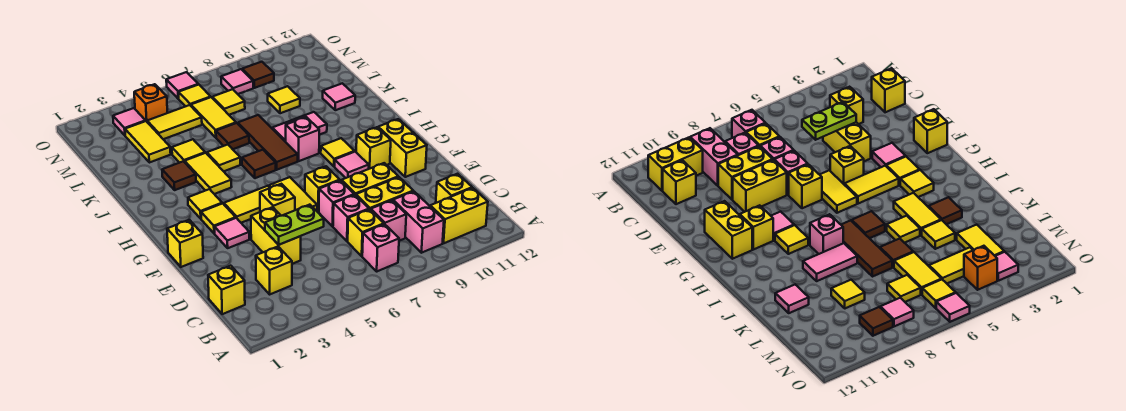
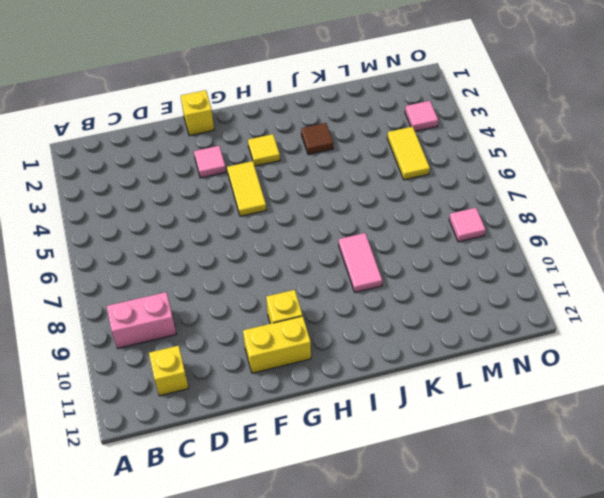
none -> pink 1x1 brick [362,224,399,271]
none -> yellow 1x2 brick [430,188,488,243]
none -> yellow 1x1 brick [208,266,245,314]
none -> yellow 1x1 brick [256,247,292,294]

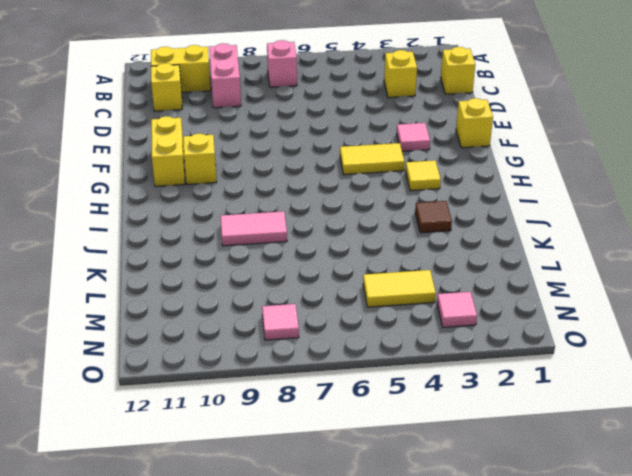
none -> yellow 1x1 brick [348,209,384,256]
none -> pink 1x1 brick [371,200,406,241]
none -> yellow 1x2 brick [251,207,301,264]
none -> pink 1x1 brick [333,195,369,241]

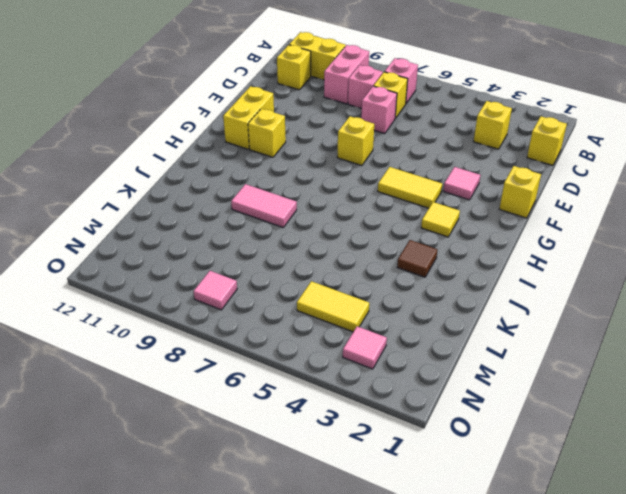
none -> yellow 1x2 brick [251,207,301,264]
none -> yellow 1x2 brick [356,177,413,210]
none -> pink 1x1 brick [319,180,354,227]
none -> yellow 1x2 brick [342,163,398,195]

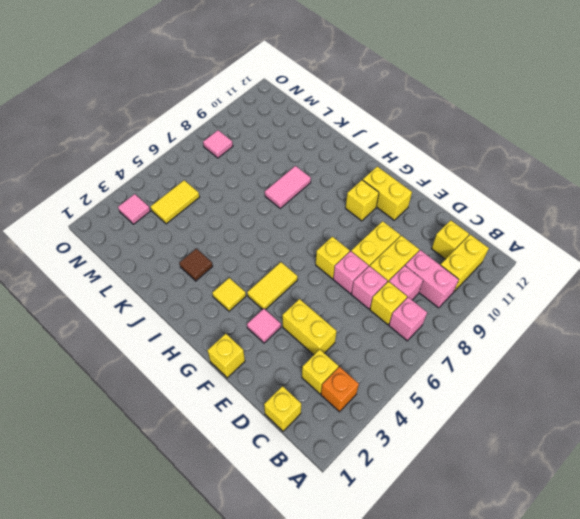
orange 1x1 brick [321,367,359,412] -> orange 1x1 brick moved to [134,84,167,121]
none -> yellow 1x1 brick [260,184,295,216]
none -> yellow 1x2 tile [269,177,317,211]
none -> yellow 1x1 tile [201,203,236,233]
none -> pink 1x1 tile [335,152,369,178]

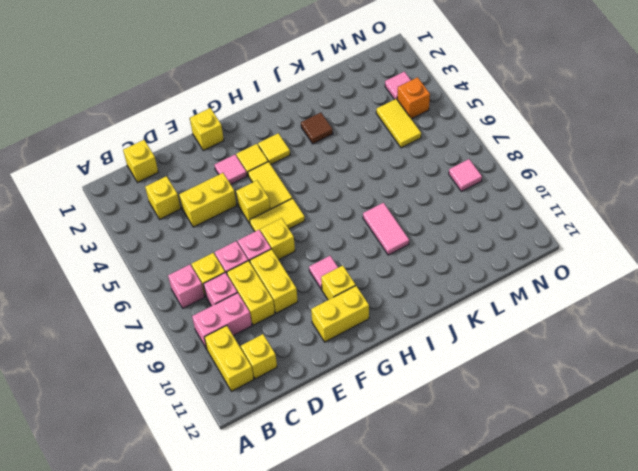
none -> yellow 1x1 tile [321,138,355,166]
none -> yellow 1x2 tile [185,153,232,194]
none -> brown 1x1 tile [242,150,276,178]
none -> brown 1x3 tile [237,115,298,170]

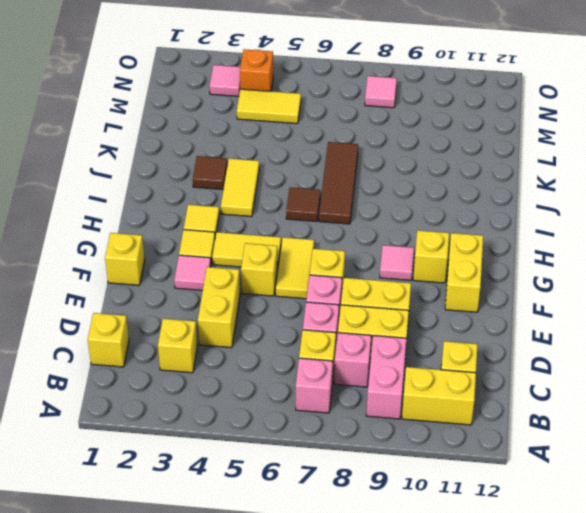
none -> yellow 1x1 tile [321,138,355,166]
none -> pink 1x1 brick [286,117,319,161]
none -> yellow 1x1 tile [207,145,240,171]
none -> pink 1x2 tile [272,112,327,142]

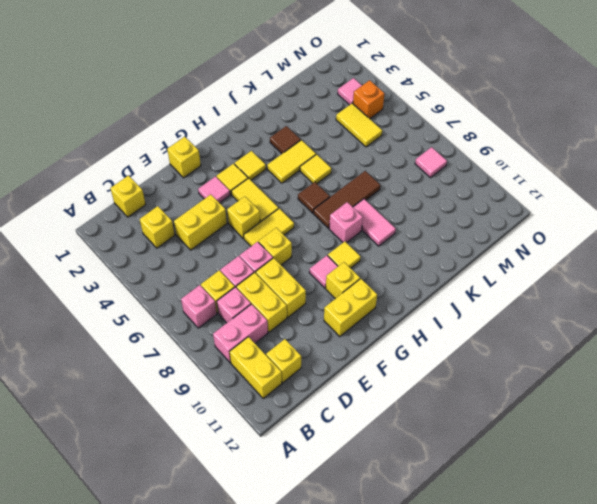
none -> yellow 1x1 tile [172,139,205,163]
none -> brown 1x1 tile [216,123,249,149]
none -> pink 1x1 tile [323,83,355,110]
none -> yellow 1x2 tile [125,121,171,163]

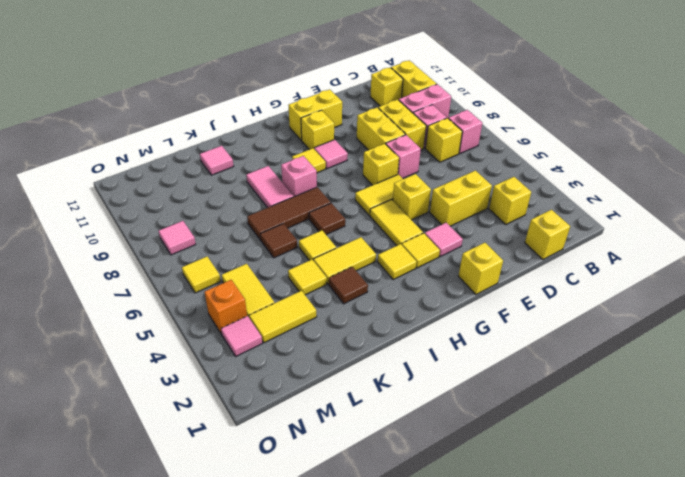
none -> pink 1x1 brick [333,195,369,241]
none -> yellow 1x2 tile [191,97,236,137]
none -> yellow 1x1 tile [268,86,300,113]
none -> yellow 1x1 tile [212,89,245,115]

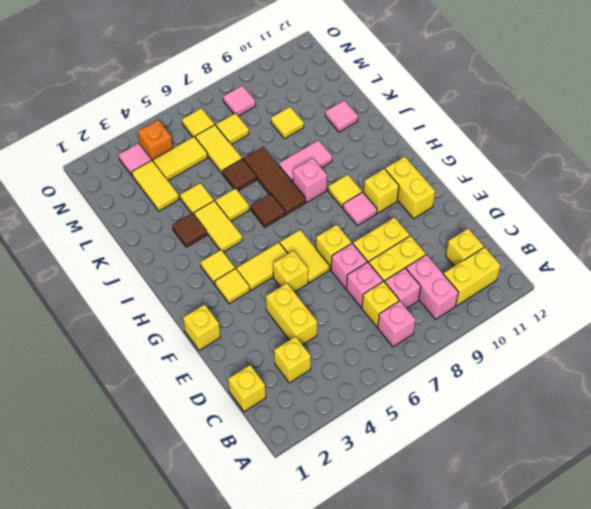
none -> pink 1x1 tile [214,218,249,248]
none -> brown 1x1 tile [242,62,274,88]
none -> pink 1x1 tile [166,72,198,98]
none -> lime 1x2 plate [265,205,324,245]

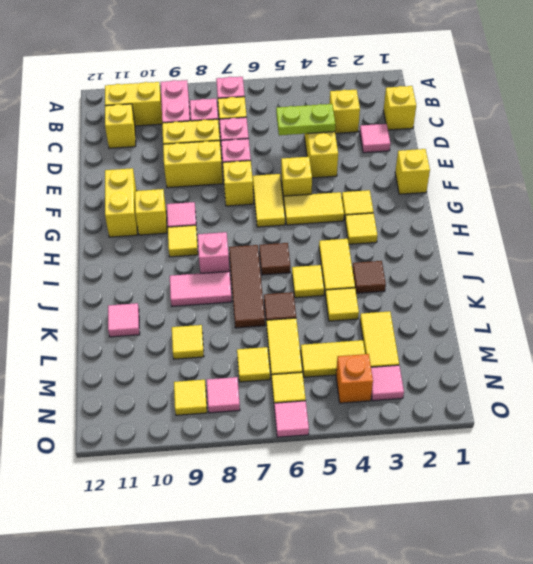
pink 1x1 tile [360,124,390,153] -> pink 1x1 tile moved to [214,218,249,248]
yellow 1x1 tile [174,380,207,415] -> brown 1x1 tile [242,62,274,88]

